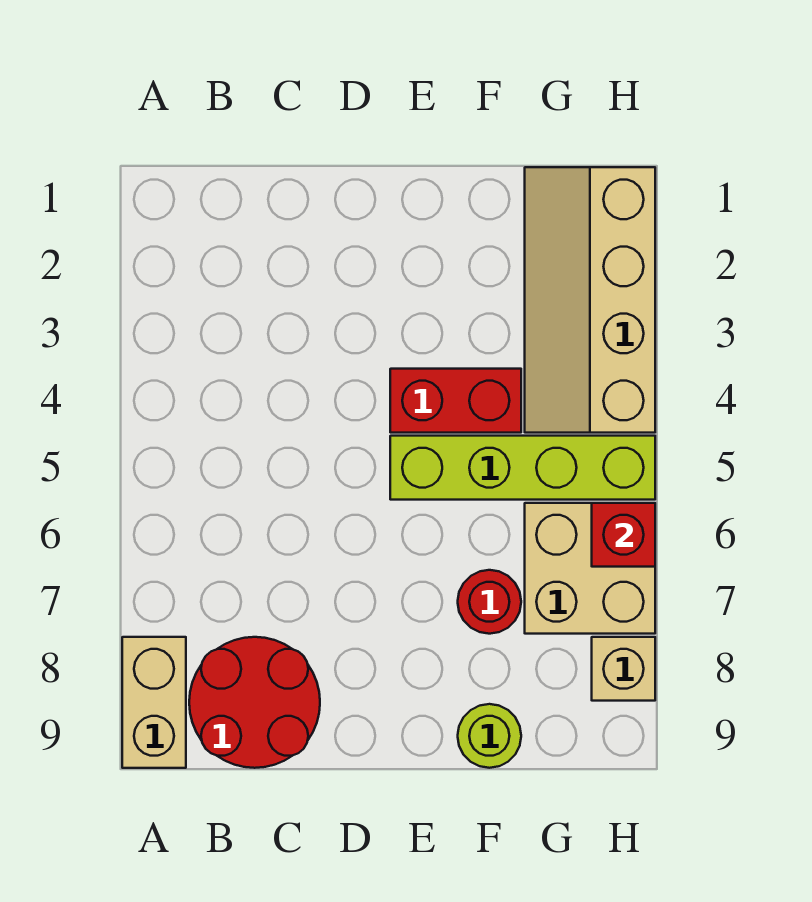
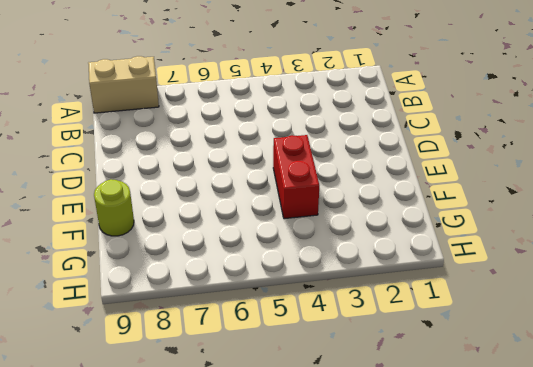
none -> red 2x2 round brick [189,637,320,768]
none -> lime 1x4 brick [390,436,655,500]

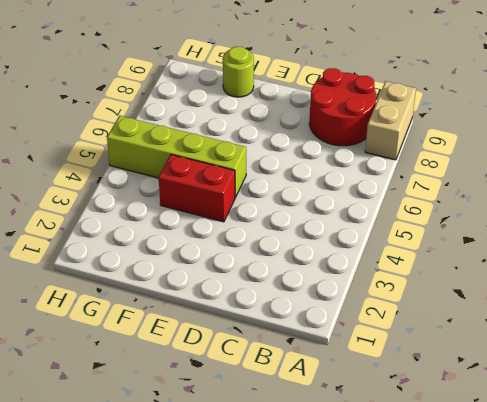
none -> red 1x1 round brick [458,570,521,634]
none -> tan 2x4 slope [525,167,655,433]

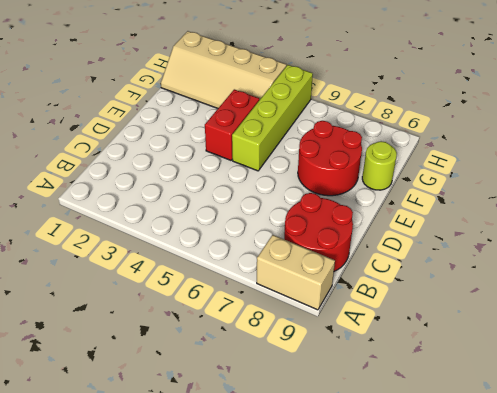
red 2x2 round brick [298,121,362,196] -> red 1x1 round brick [458,570,521,634]
none -> tan 2x2 brick [525,503,655,634]
none -> tan 1x1 brick [592,637,655,701]

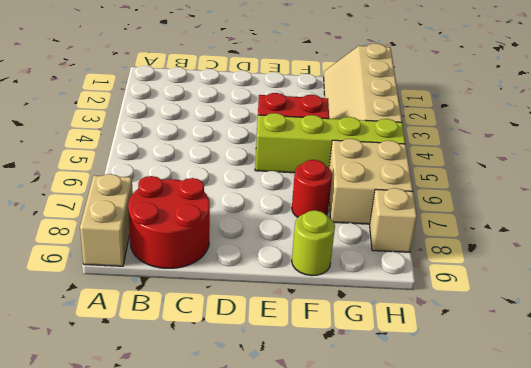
none -> red 1x1 brick [592,503,655,567]

